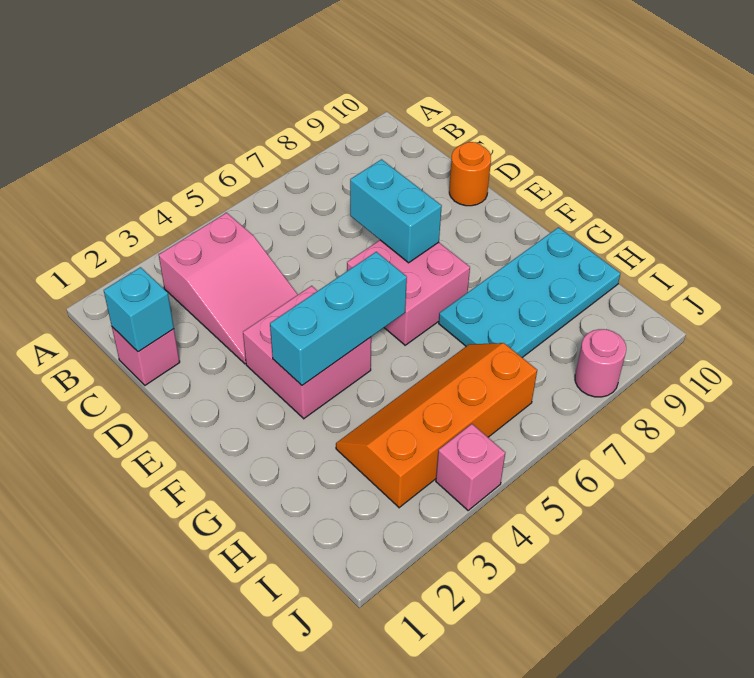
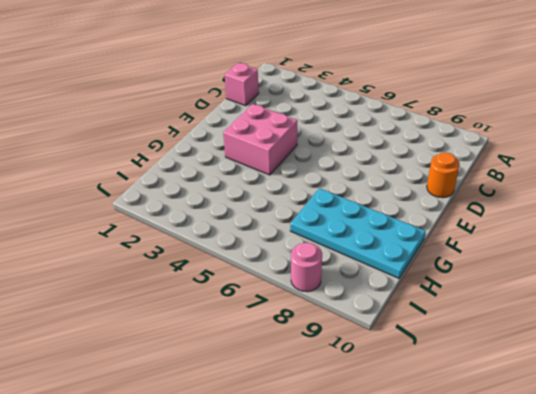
none -> pink 2x3 slope [159,213,298,364]
none -> pink 2x2 brick [347,240,470,345]
none -> orange 2x4 slope [336,343,537,508]

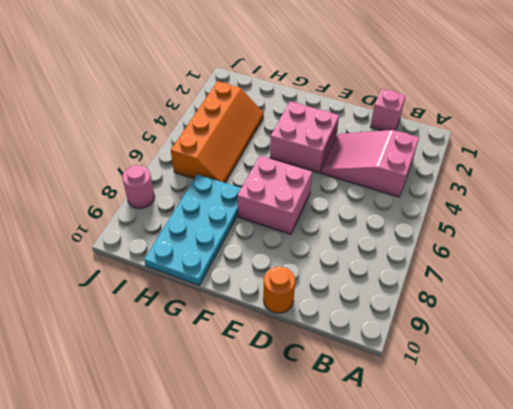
none -> pink 1x1 brick [436,424,505,510]
none -> cyan 1x1 brick [104,267,174,352]
none -> cyan 1x2 brick [350,159,442,263]

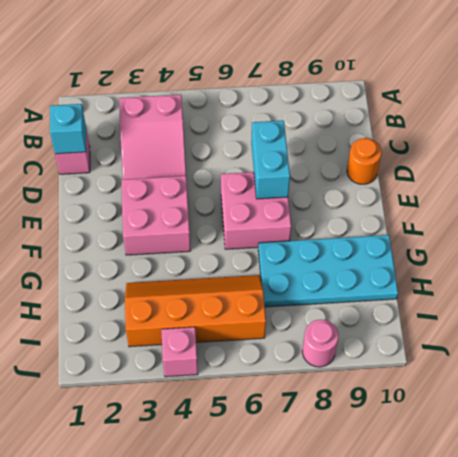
none -> cyan 1x3 brick [270,252,407,385]

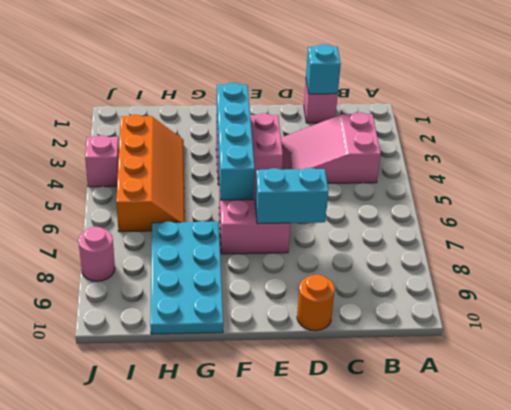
cyan 1x4 brick [216,83,255,200] -> cyan 1x3 brick [270,252,407,385]

